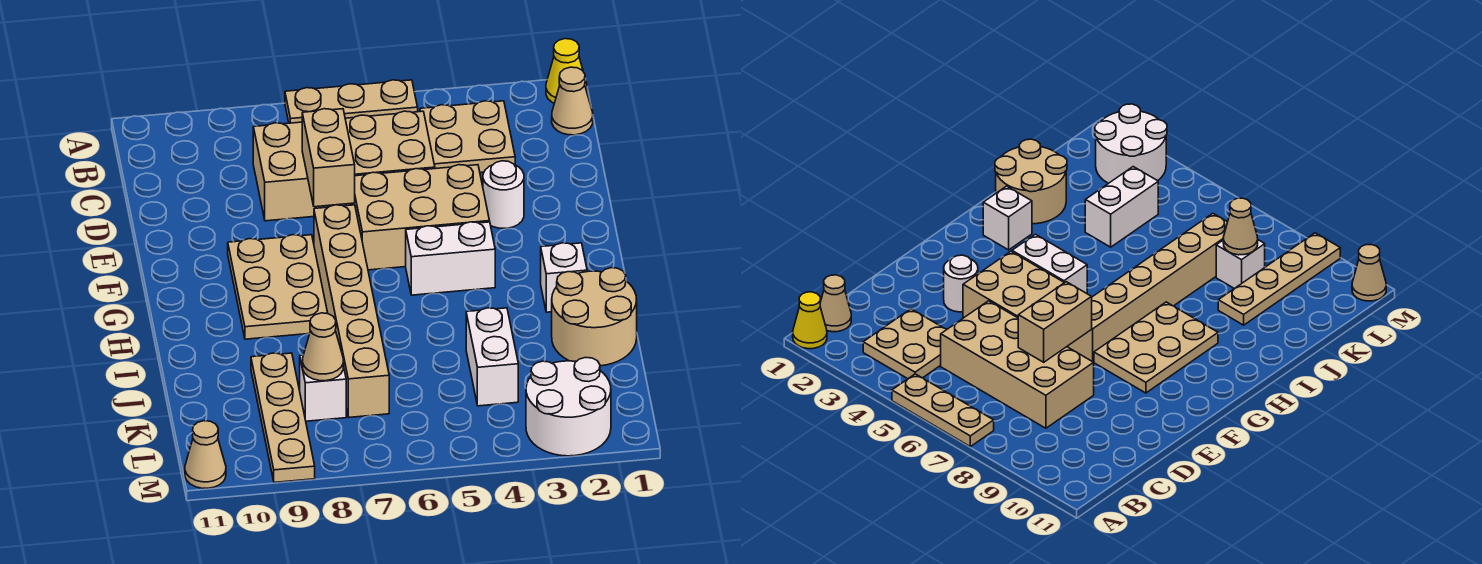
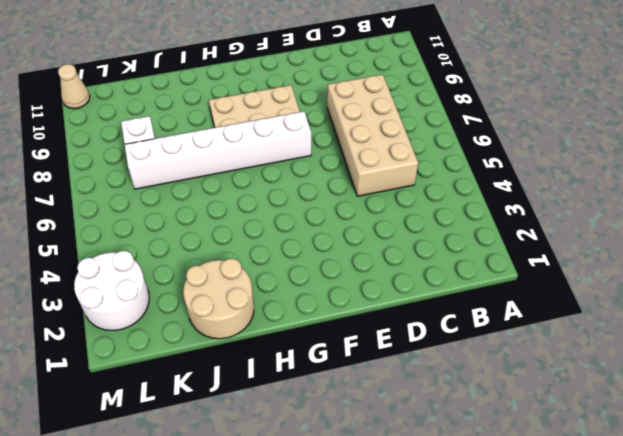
white 1x6 brick [125,111,311,189] -> tan 1x6 brick [314,205,389,417]
none -> yellow 1x1 cone [546,39,587,103]
none -> tan 1x3 plate [285,80,418,123]
none -> tan 1x1 cone [552,67,593,135]

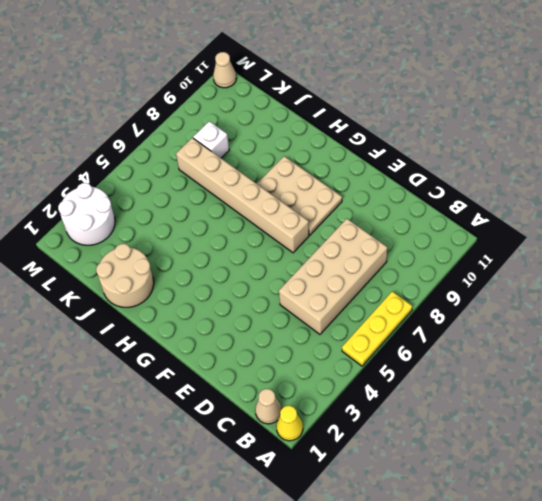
yellow 1x3 plate [342,291,412,366] -> tan 1x3 plate [285,80,418,123]
none -> tan 2x2 plate [420,101,515,173]
none -> white 1x1 round brick [483,161,524,229]
none -> tan 2x3 brick [351,165,490,270]

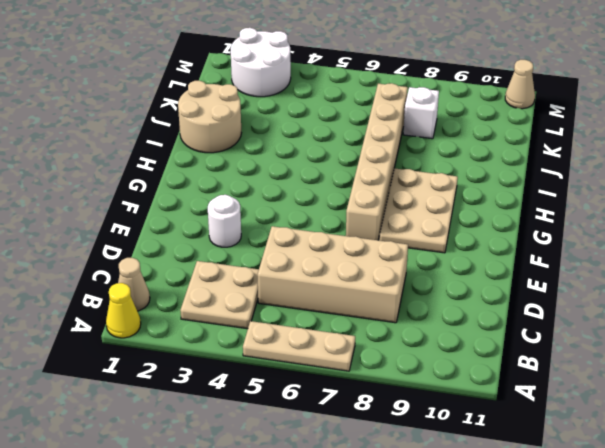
none -> tan 2x3 brick [351,165,490,270]
none -> white 1x2 brick [406,222,495,295]
none -> white 1x1 brick [541,243,587,312]

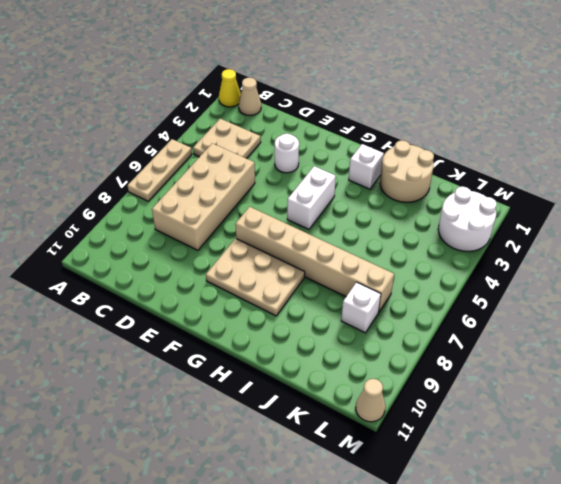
none -> tan 2x3 brick [351,165,490,270]
none -> white 1x2 brick [466,308,518,406]
none -> tan 1x4 plate [251,353,315,482]

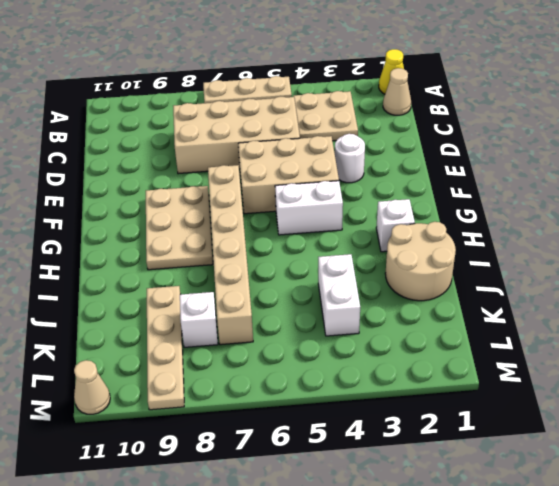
none -> white 2x2 round brick [526,358,611,456]
none -> tan 1x2 brick [302,109,355,207]
none -> tan 1x1 cone [303,313,344,381]

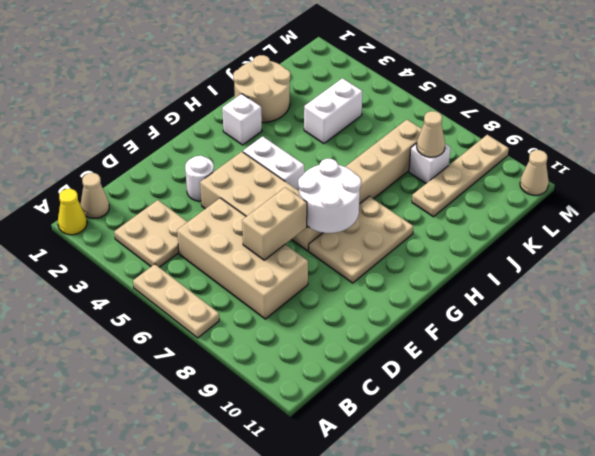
white 2x2 round brick [298,159,361,233] -> white 2x2 round brick moved to [526,358,611,456]

